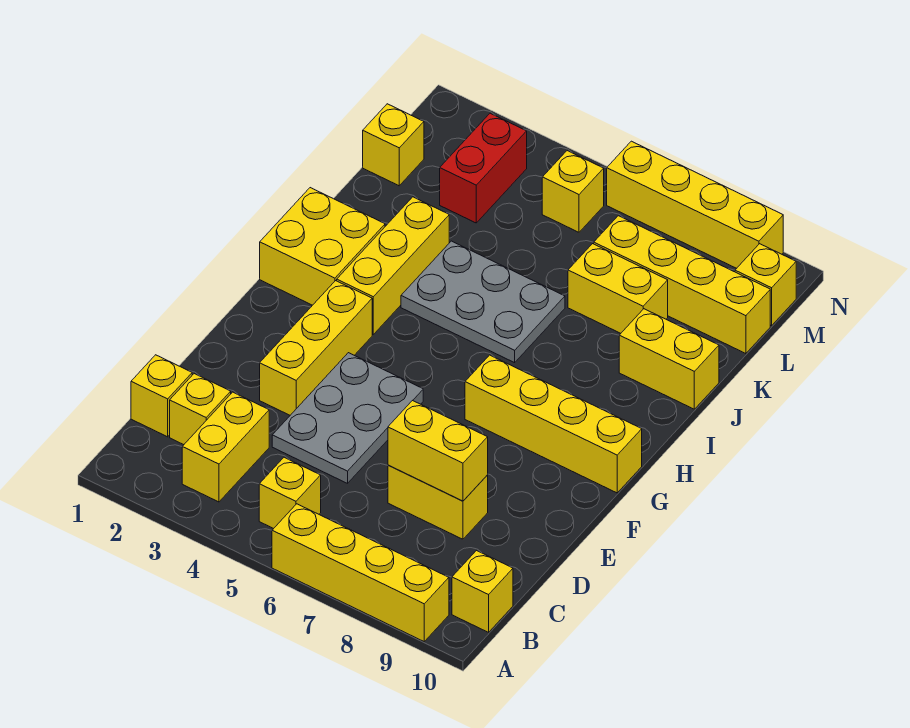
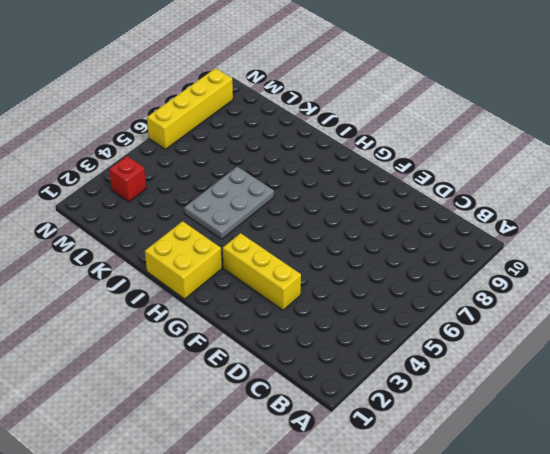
red 1x1 brick [109,156,146,202] -> red 1x2 brick [440,113,527,223]
none -> yellow 1x4 brick [272,504,449,641]
none -> yellow 1x2 brick [182,392,269,502]
none -> yellow 1x1 brick [259,457,321,529]

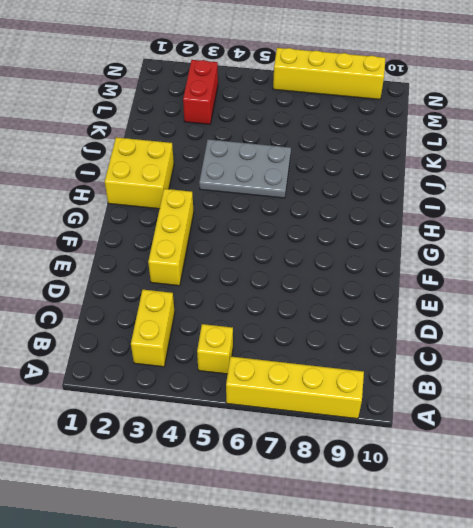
none -> yellow 1x1 brick [452,551,513,632]
none -> yellow 1x1 brick [131,355,192,437]
none -> yellow 1x1 brick [170,374,231,445]

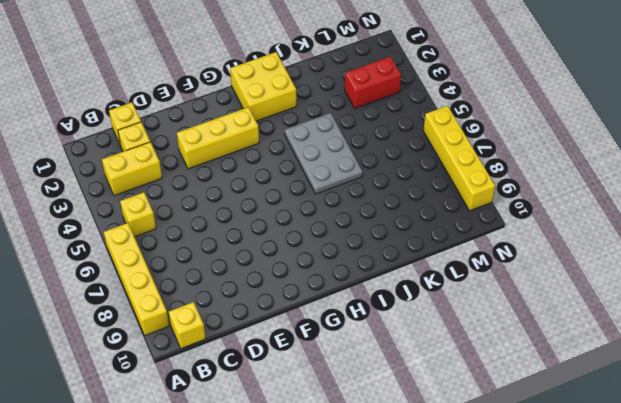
none -> grey 2x3 plate [272,353,423,483]
none -> yellow 1x2 brick [388,465,488,539]
none -> yellow 1x4 brick [465,355,642,493]

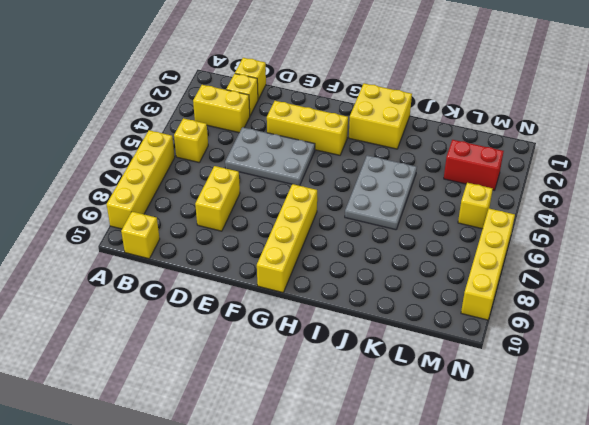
none -> yellow 1x3 brick [337,197,449,334]
none -> yellow 1x2 brick [619,309,719,409]
none -> yellow 1x2 brick [568,244,668,333]

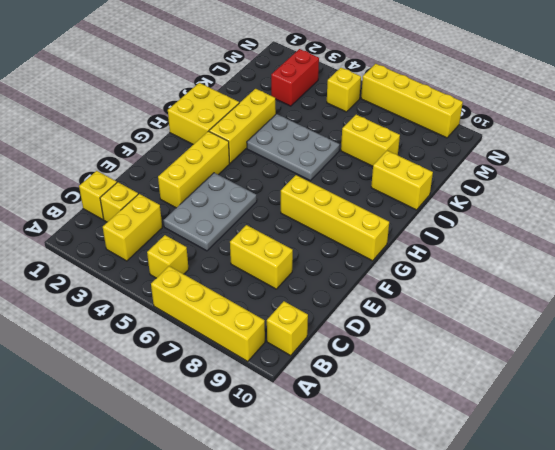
none -> yellow 1x1 brick [363,104,424,186]
none -> yellow 1x4 brick [594,216,770,354]
none -> yellow 1x1 brick [735,244,796,326]

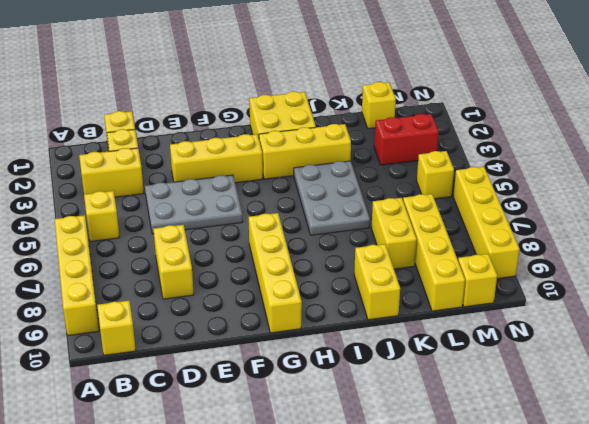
none -> yellow 1x2 brick [388,400,488,501]

